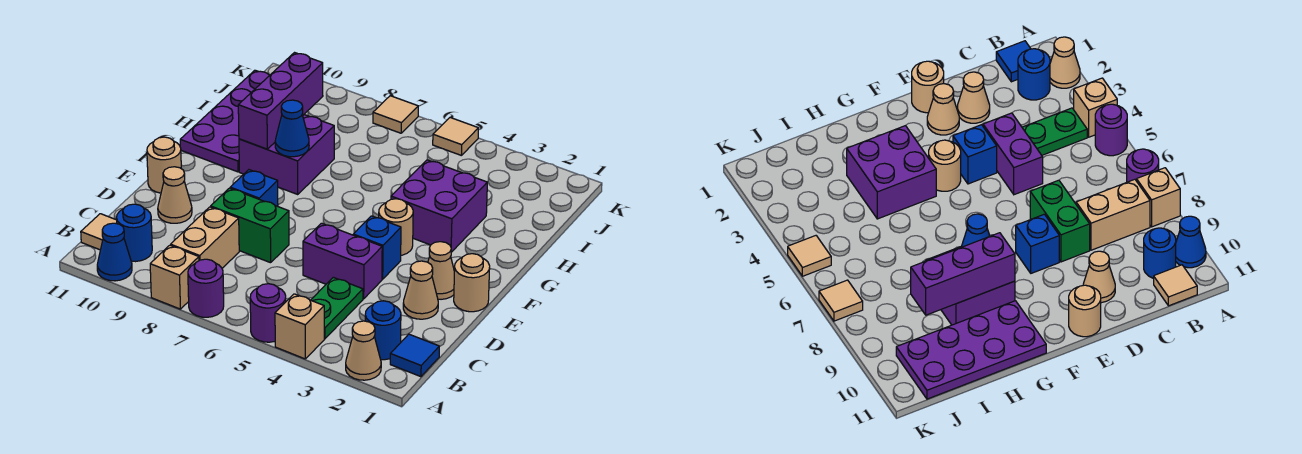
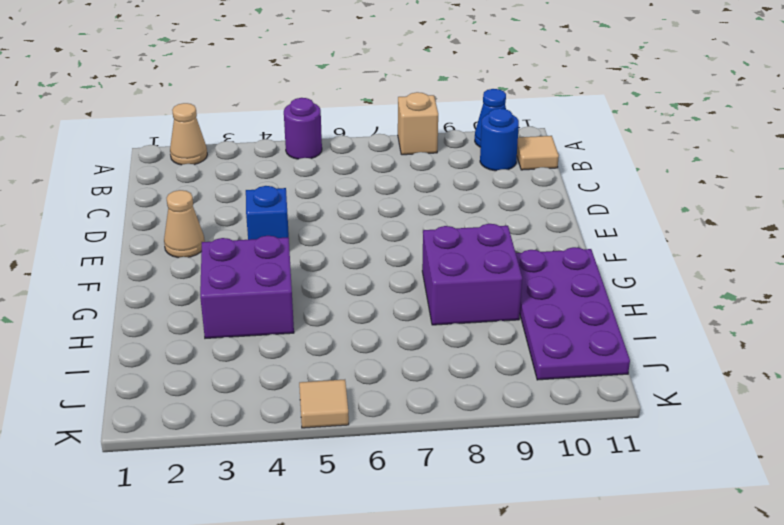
none -> tan 1x1 brick [275,294,324,359]
none -> purple 1x1 round brick [188,259,224,317]
none -> blue 1x1 tile [390,334,439,377]

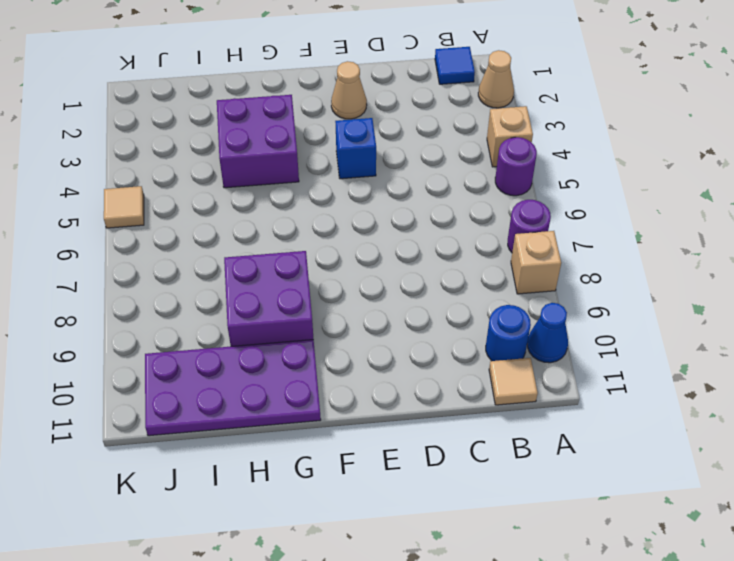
none -> blue 1x1 round brick [365,301,401,360]
none -> green 1x2 plate [311,277,363,339]
none -> tan 1x2 brick [171,207,239,268]

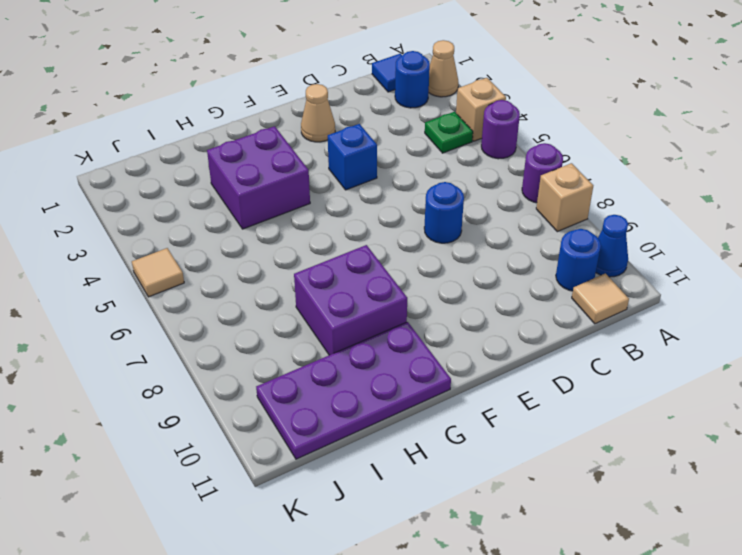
green 1x1 plate [425,112,473,153] -> green 1x2 plate [311,277,363,339]
blue 1x1 round brick [424,182,464,243] -> green 1x2 brick [211,188,289,263]
none -> tan 1x2 brick [171,207,239,268]
none -> tan 1x1 cone [403,261,438,319]
none -> purple 1x2 brick [303,223,382,299]

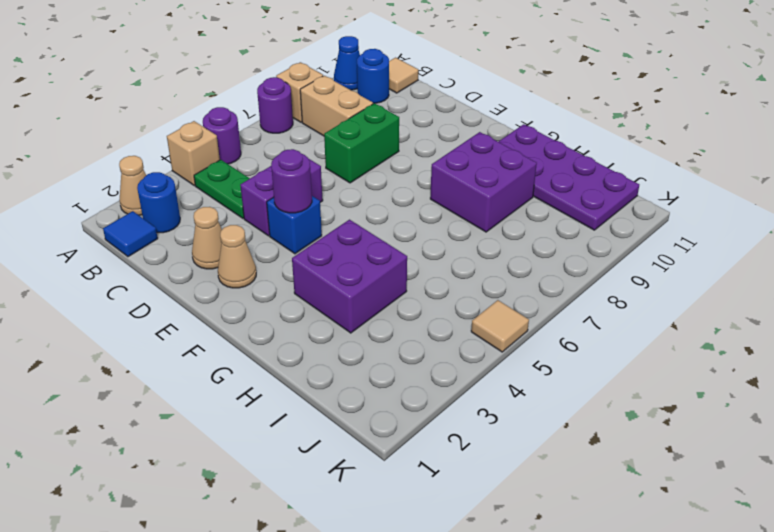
purple 1x1 round brick [271,149,312,213] -> none
none -> tan 1x1 cone [158,167,192,223]
none -> tan 1x1 round brick [454,254,490,312]
none -> blue 1x1 brick [230,170,278,206]

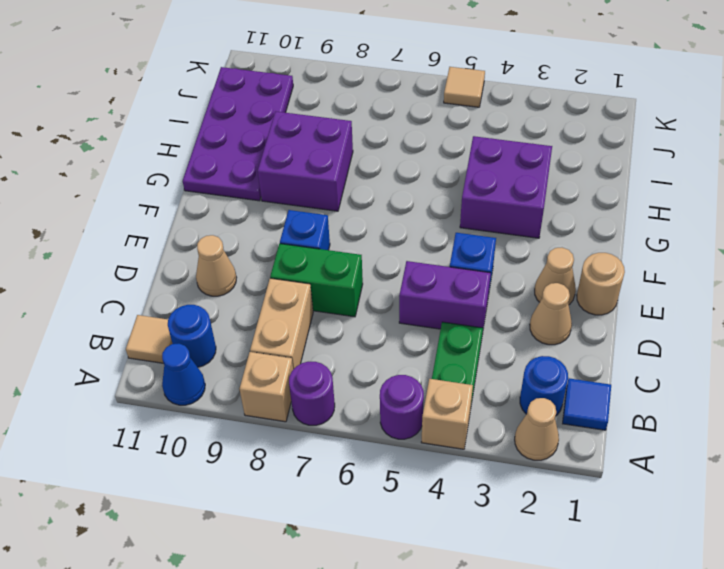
none -> tan 1x1 round brick [147,137,181,193]
none -> tan 1x1 round brick [379,199,413,255]
none -> tan 1x1 tile [373,96,418,133]

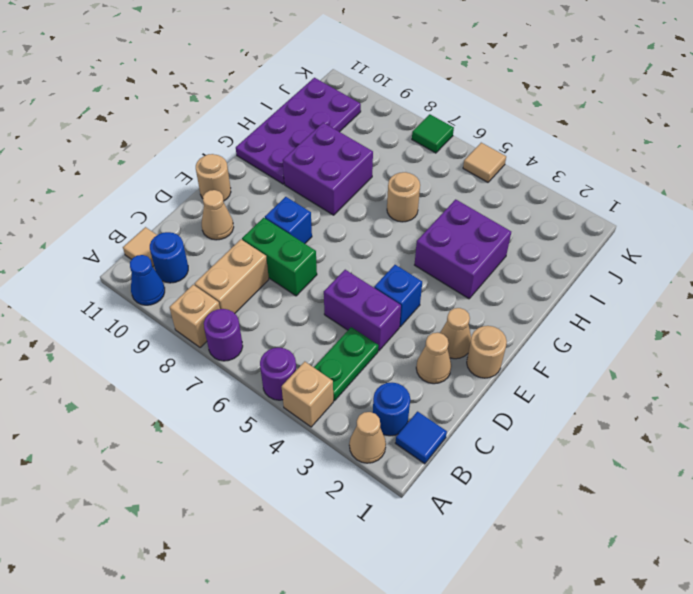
tan 1x1 round brick [387,172,420,222] -> tan 1x1 round brick moved to [379,199,413,255]
green 1x1 tile [412,114,454,153] -> tan 1x1 tile [373,96,418,133]
none -> blue 1x1 cone [275,100,309,157]
none -> purple 1x3 brick [238,53,323,149]

